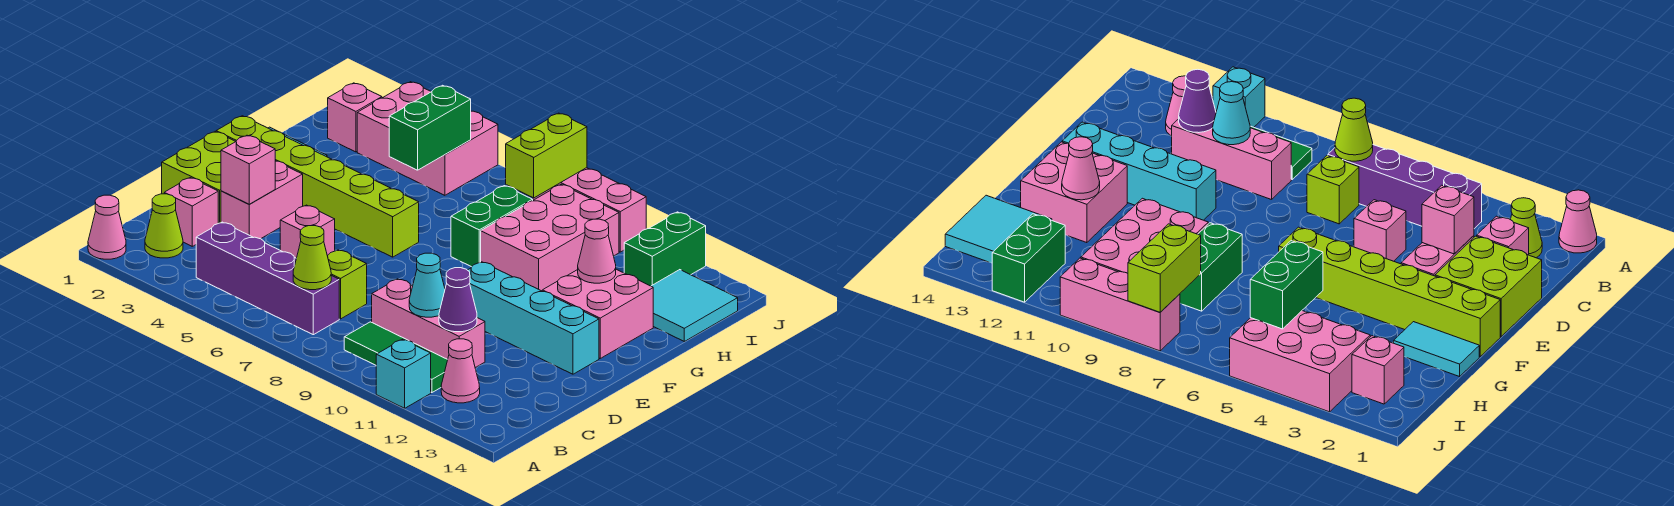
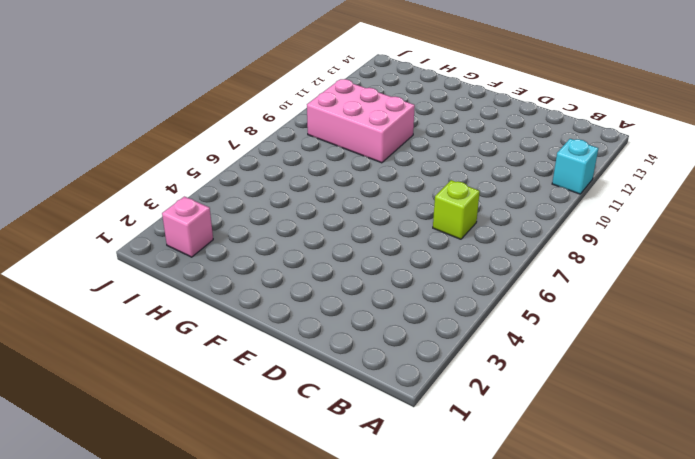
none -> pink 1x1 cone [88,195,126,259]
none -> lime 1x1 cone [145,194,183,258]
none -> purple 1x4 brick [196,222,339,335]
none -> green 1x3 tile [344,322,448,393]

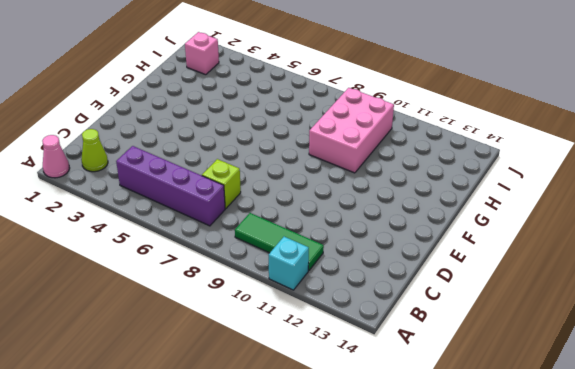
none -> pink 1x1 cone [441,339,480,403]
none -> pink 1x1 brick [164,178,218,246]
none -> pink 1x3 brick [372,279,485,368]
none -> lime 2x2 brick [162,132,235,223]

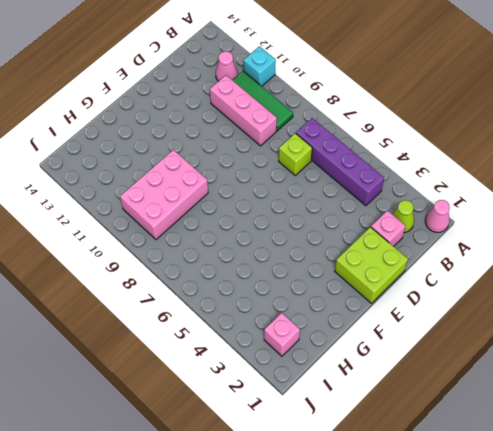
none -> pink 1x2 brick [221,161,303,239]
none -> pink 1x1 brick [280,205,335,258]
none -> cyan 1x4 brick [468,262,599,374]
none -> lime 1x6 brick [216,116,419,257]

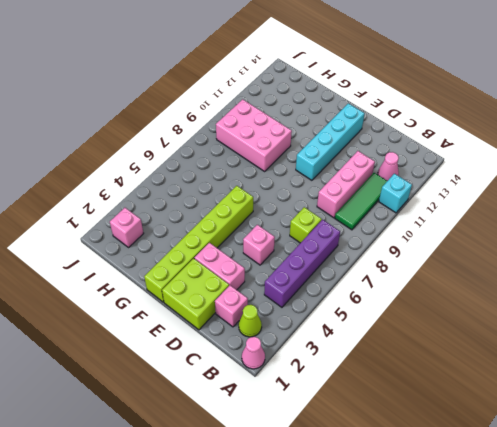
none -> pink 2x2 brick [542,269,653,358]
none -> cyan 1x2 tile [1394,322,1479,377]
none -> green 1x2 brick [451,186,533,267]
none -> cyan 2x2 tile [651,270,738,341]

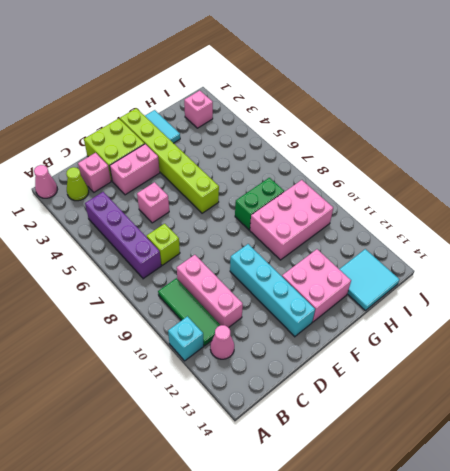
none -> pink 2x3 brick [357,82,498,195]
none -> green 1x2 brick [624,212,706,286]
none -> pink 1x3 brick [533,168,646,252]
none -> lime 1x1 cone [293,226,331,290]

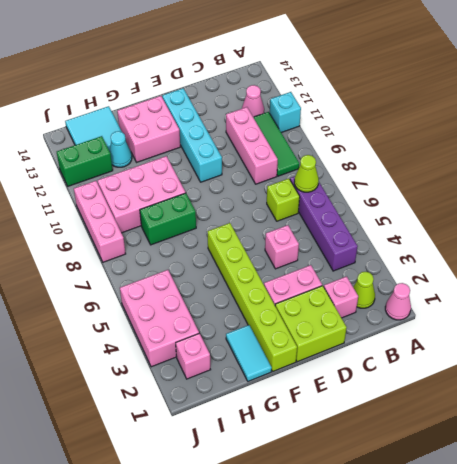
cyan 1x1 cone [109,131,132,167] -> cyan 1x1 cone moved to [409,253,445,317]
none -> purple 1x1 cone [439,268,477,332]
none -> pink 1x1 brick [221,135,275,204]
none -> pink 1x1 cone [578,219,616,283]
none -> green 1x2 brick [389,85,471,170]

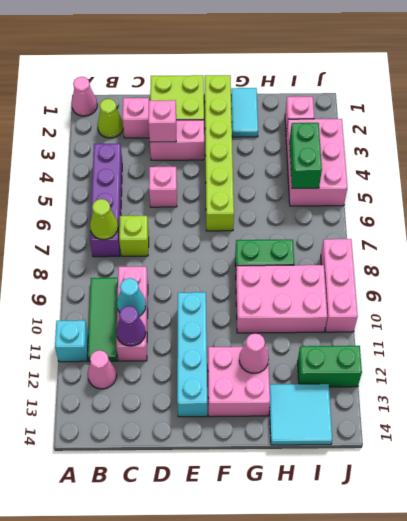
green 1x2 brick [289,123,322,188] -> green 1x2 brick turned to [389,85,471,170]
none -> lime 1x2 brick [506,113,587,198]

